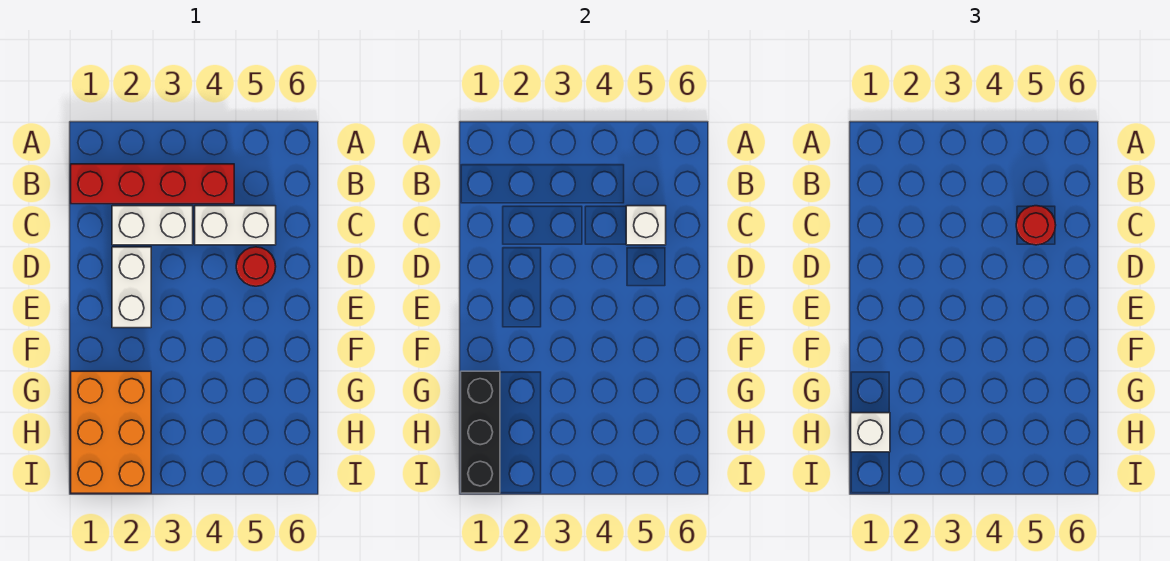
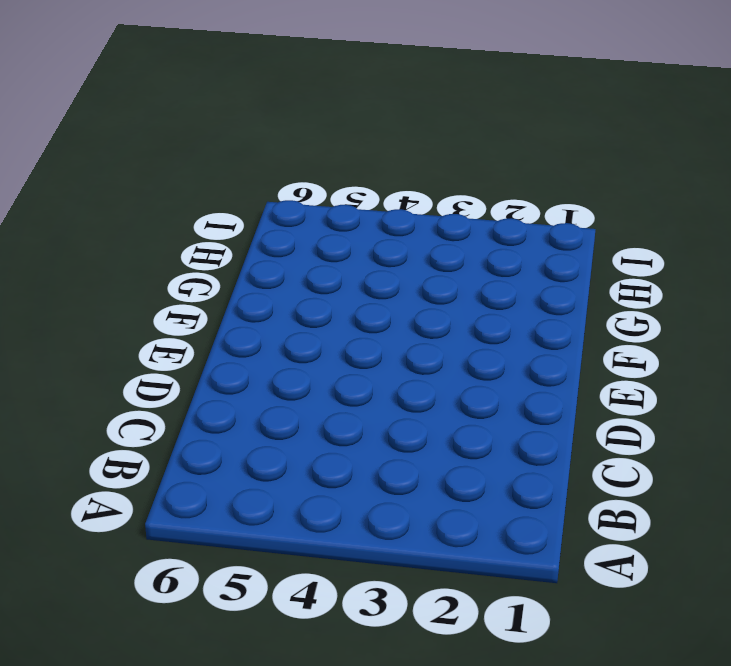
none -> red 1x4 brick [71,164,234,204]
none -> white 1x2 brick [112,206,193,245]

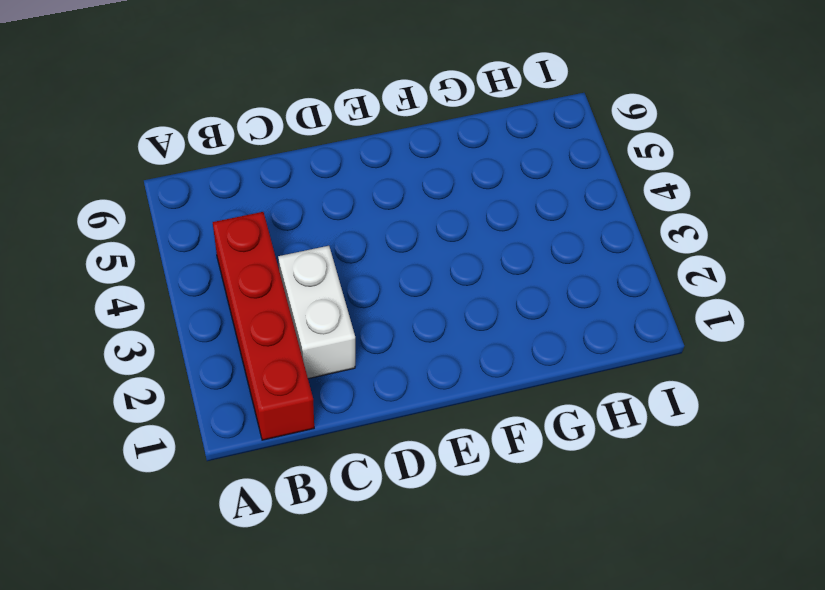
none -> white 1x2 brick [195,206,276,245]
none -> white 1x2 brick [112,247,151,328]

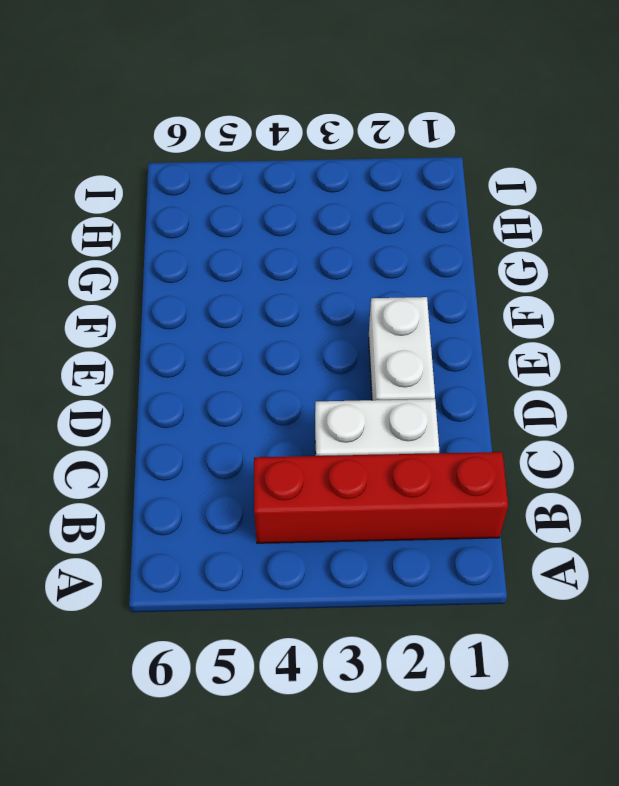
none -> white 1x2 brick [195,206,276,245]
none -> red 1x1 round brick [236,247,276,286]

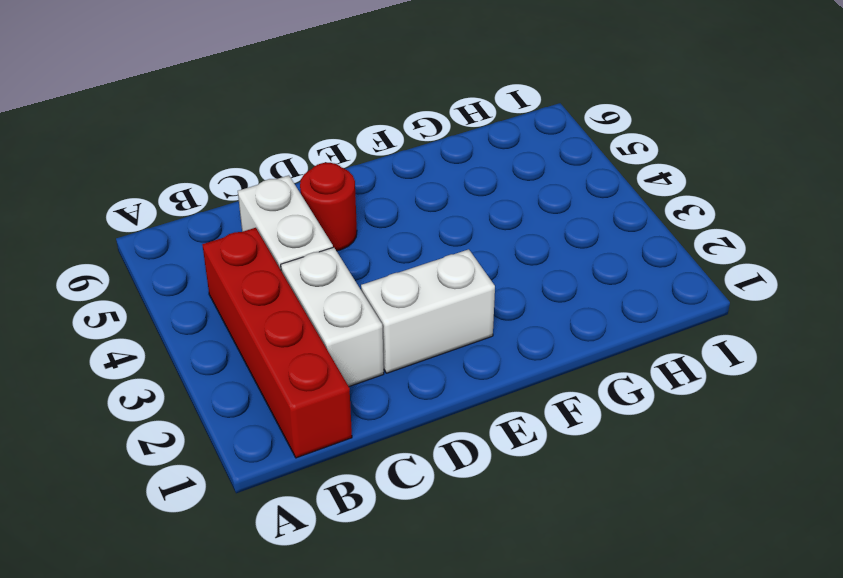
none -> orange 2x3 brick [71,371,151,493]
none -> white 1x1 brick [626,206,666,245]

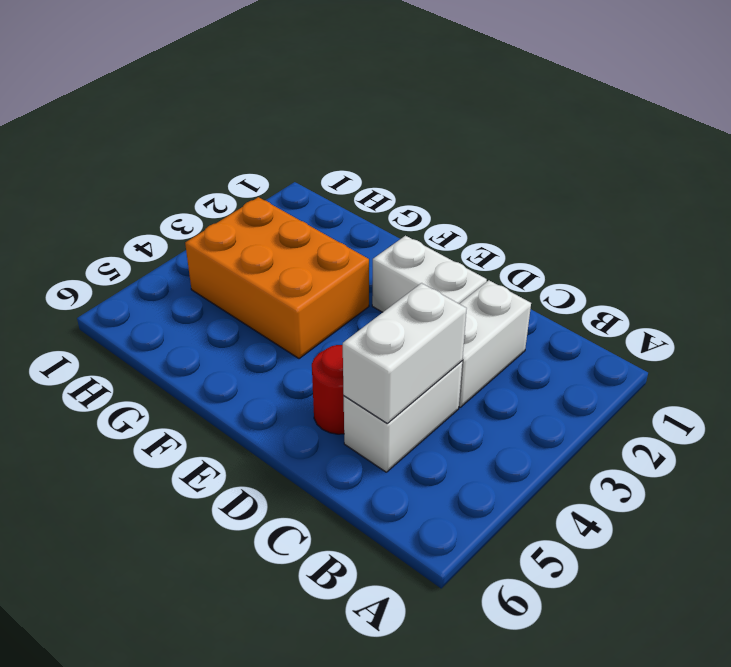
white 1x2 brick [343,283,467,423] -> white 1x1 brick [626,206,666,245]
orange 2x3 brick [185,197,369,359] -> orange 2x3 brick moved to [71,371,151,493]
none -> red 1x4 brick [71,164,234,204]
none -> black 1x3 brick [461,371,500,493]

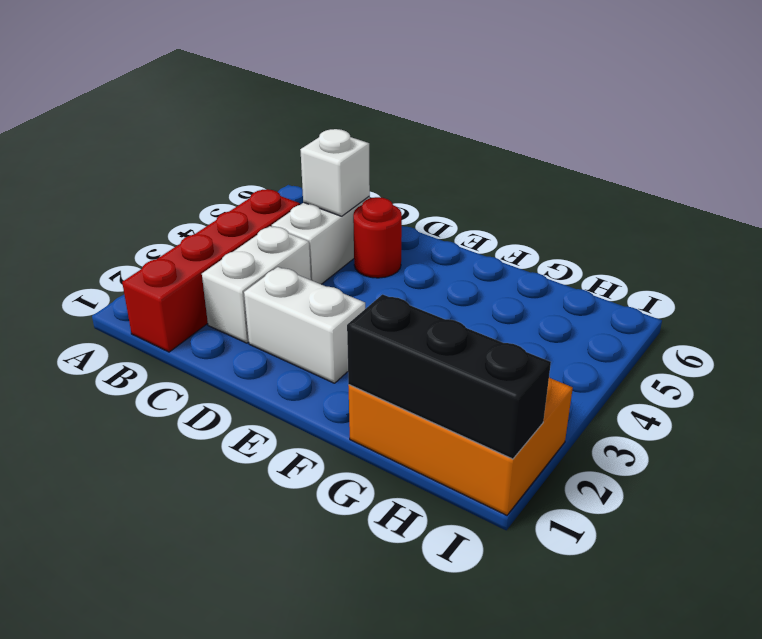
none -> red 1x1 round brick [1016,206,1056,245]
none -> white 1x1 brick [851,413,890,452]

